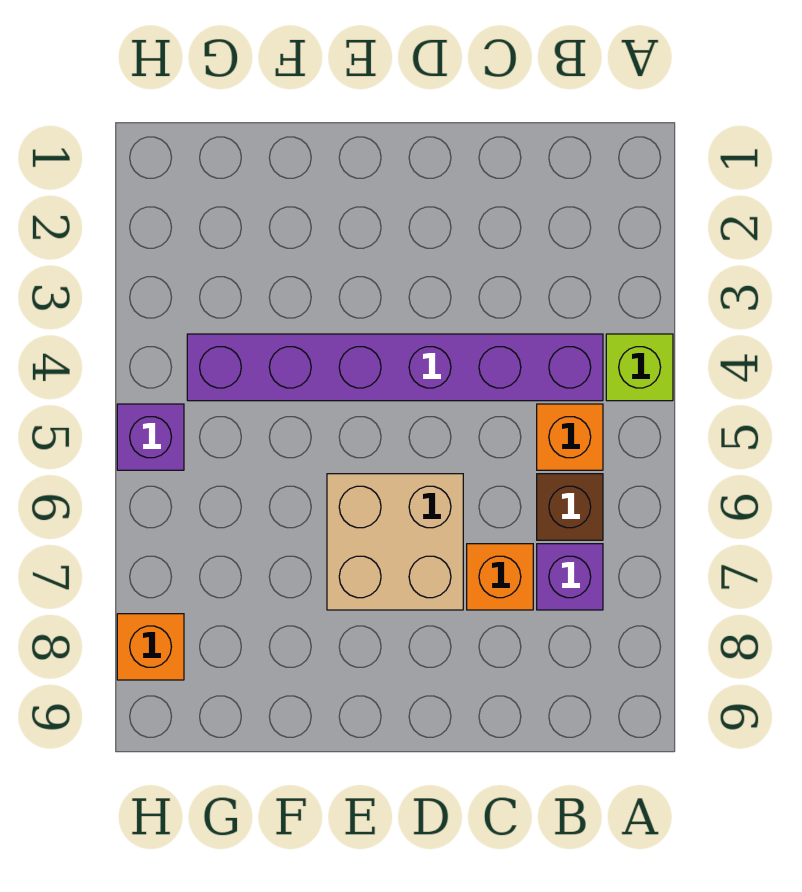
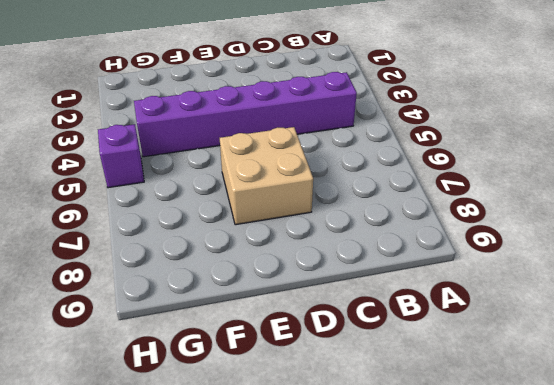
none -> lime 1x1 brick [606,334,673,401]
none -> orange 1x1 brick [537,404,603,470]

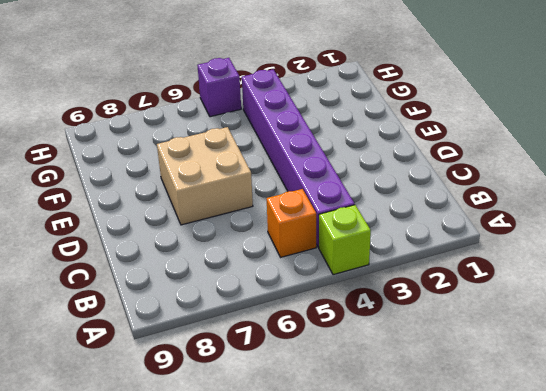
none -> brown 1x1 brick [537,474,603,540]
none -> purple 1x1 brick [537,544,603,610]

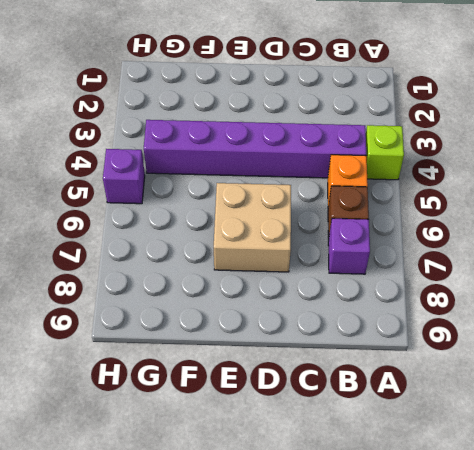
none -> orange 1x1 brick [467,544,533,610]
none -> orange 1x1 brick [117,614,184,680]

